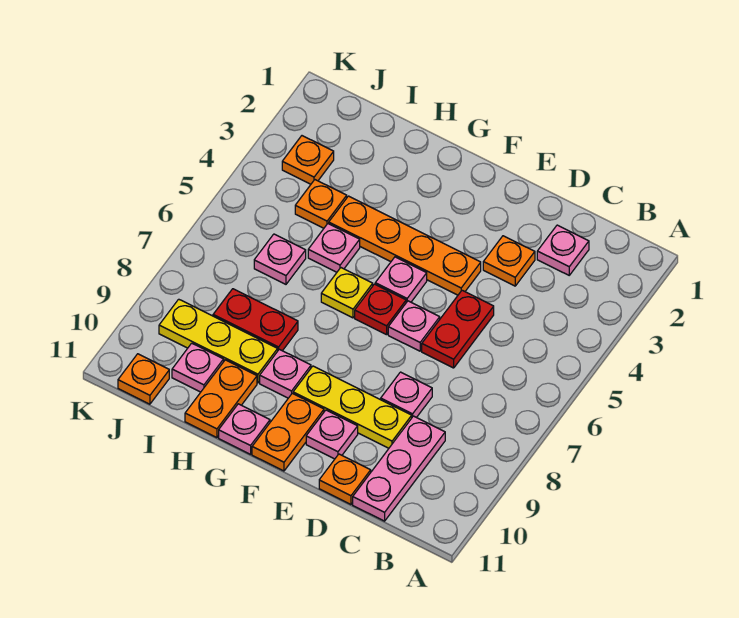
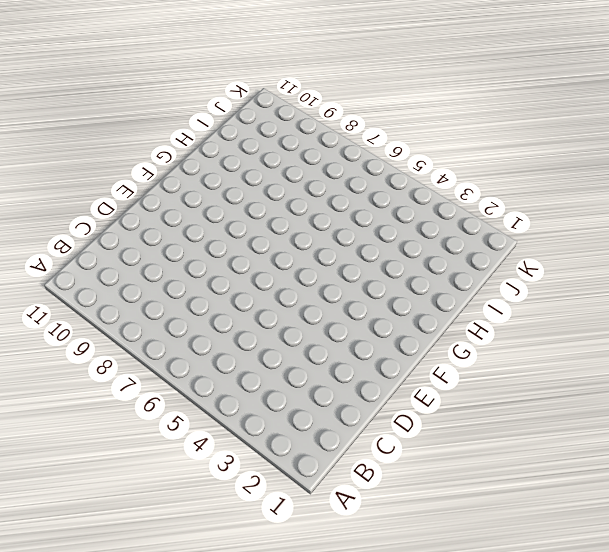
none -> pink 1x1 plate [537,225,589,275]
none -> pink 1x3 plate [353,416,445,521]
none -> orange 1x1 plate [483,236,535,286]

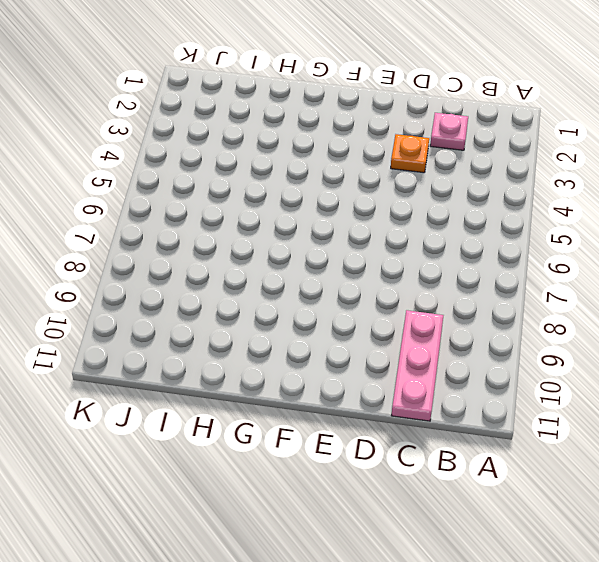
none -> red 1x2 plate [422,290,494,368]
none -> pink 1x1 plate [381,372,432,418]
none -> yellow 1x3 plate [293,366,412,448]

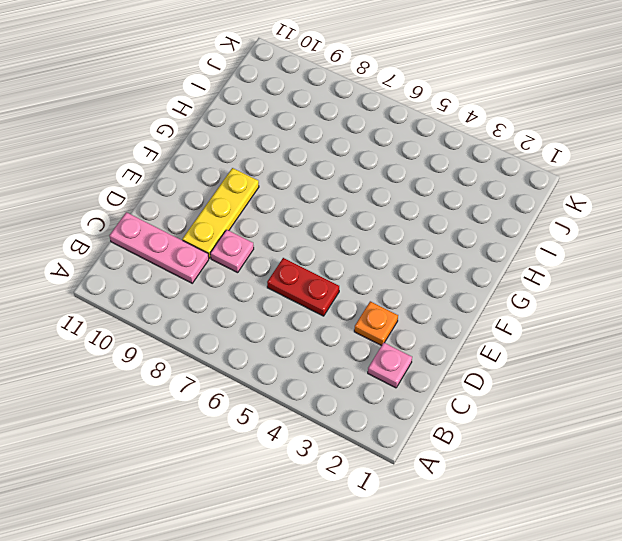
none -> orange 1x1 plate [319,454,371,504]
none -> orange 1x4 plate [329,196,481,295]
none -> pink 1x1 plate [388,301,440,351]

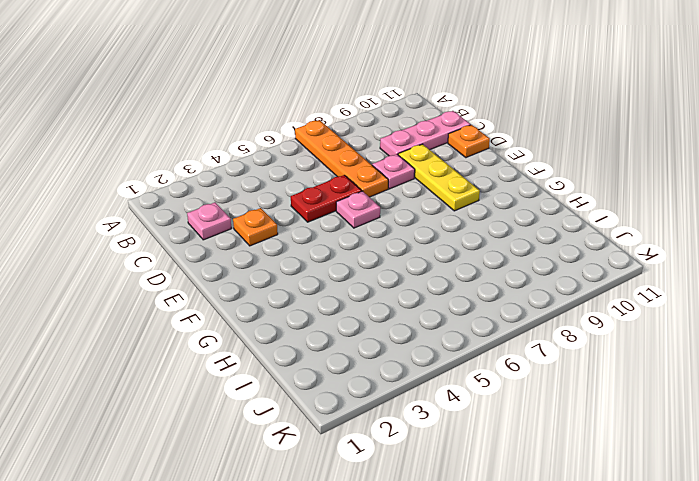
orange 1x4 plate [295,120,388,197] -> orange 1x4 plate moved to [329,196,481,295]
none -> pink 1x1 plate [306,410,358,459]
none -> pink 1x1 plate [375,257,427,302]
none -> red 1x1 plate [355,284,406,335]

